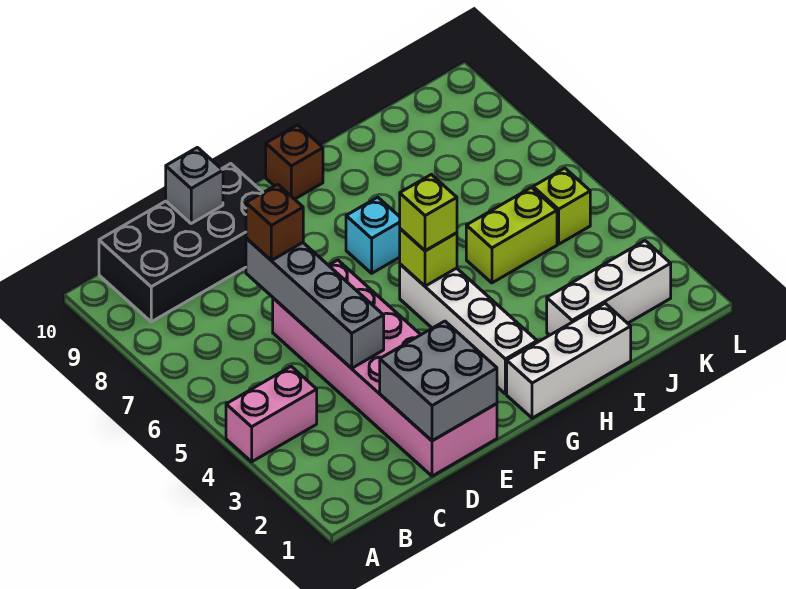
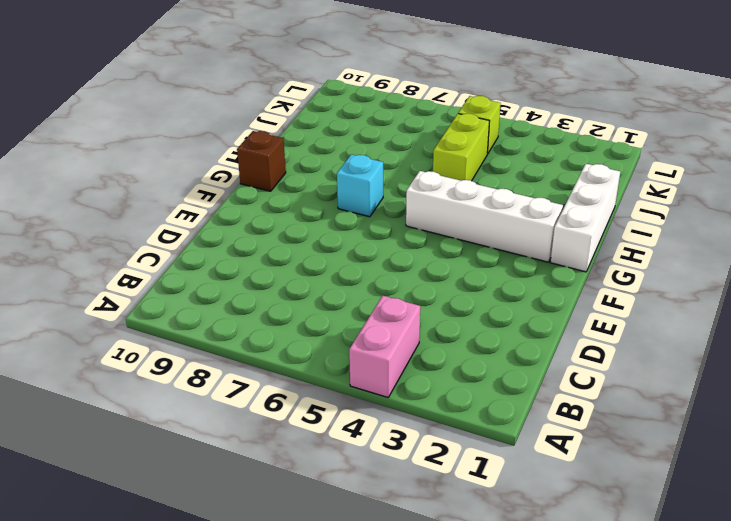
none -> black 2x4 brick [99,164,263,322]
none -> pink 2x6 brick [273,260,497,476]
none -> white 1x3 brick [547,241,671,335]

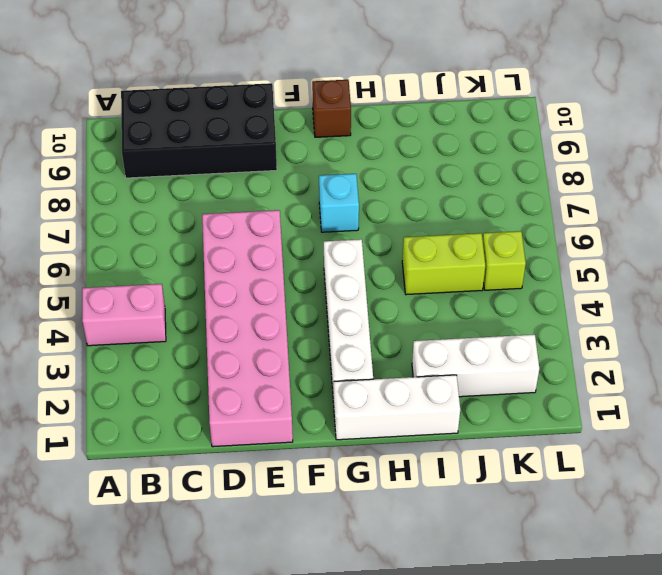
none -> grey 2x2 brick [380,321,497,441]
none -> grey 1x4 brick [246,238,384,368]
none -> grey 1x1 brick [166,147,223,223]

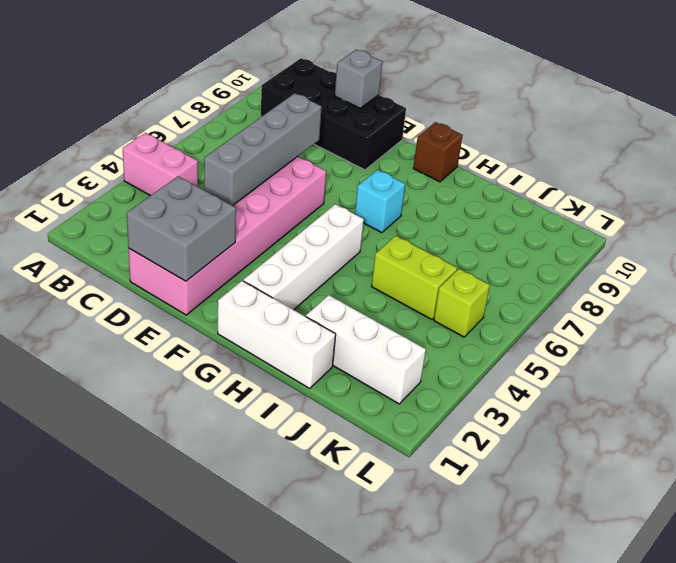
none -> lime 1x1 brick [400,229,457,286]
none -> brown 1x1 brick [246,184,303,260]
none -> lime 1x1 brick [400,175,457,251]

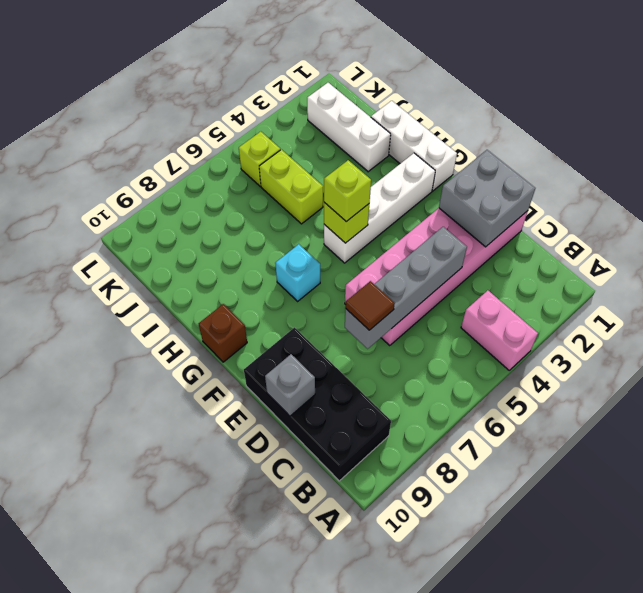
brown 1x1 tile [346,281,395,330] -> brown 1x1 brick [246,184,303,260]

